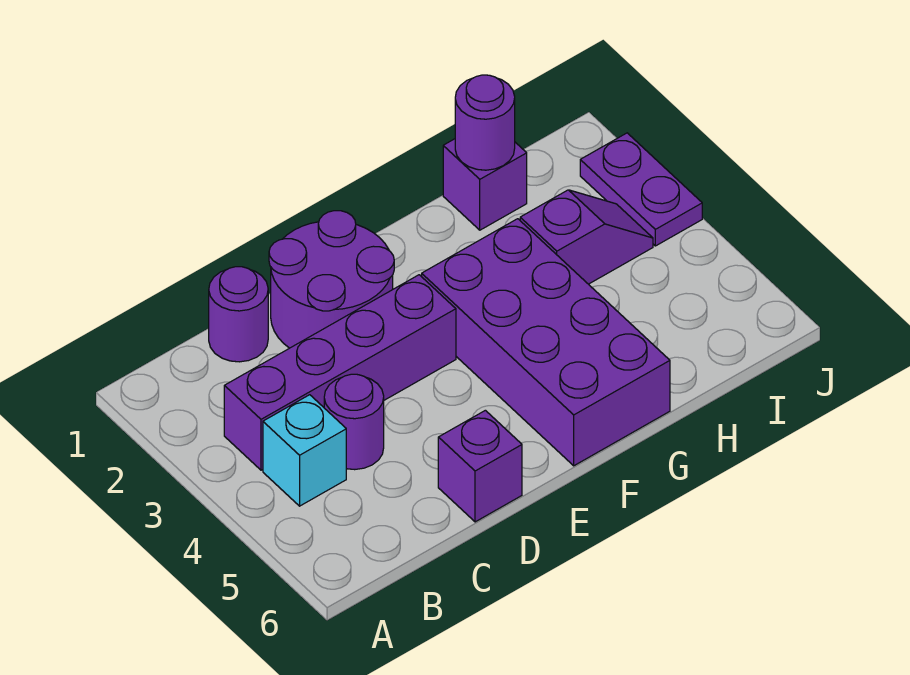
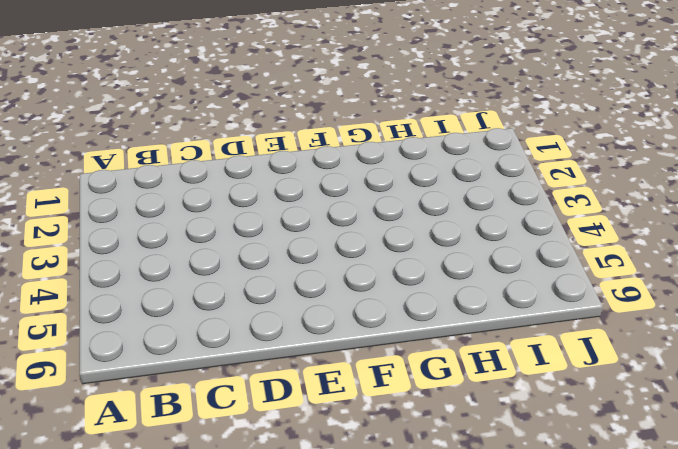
none -> purple 1x4 brick [224,275,456,470]
none -> cyan 1x1 brick [263,395,346,506]

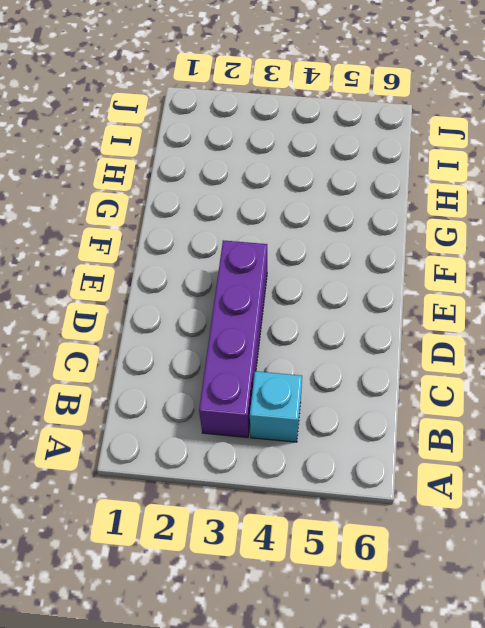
none -> purple 1x1 round brick [209,267,268,362]
none -> purple 1x1 round brick [324,374,384,470]

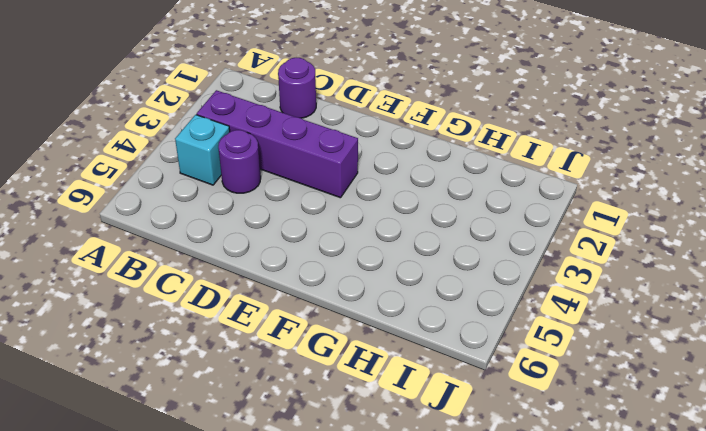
none -> purple 2x2 round brick [269,211,394,348]
none -> purple 1x1 brick [438,410,522,522]

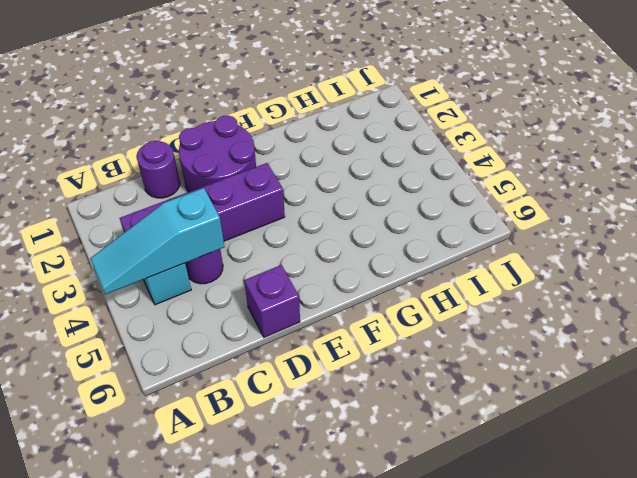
cyan 1x3 slope [90,188,224,294] -> none
none -> purple 2x4 brick [422,219,670,466]
none -> purple 1x1 brick [443,139,527,230]

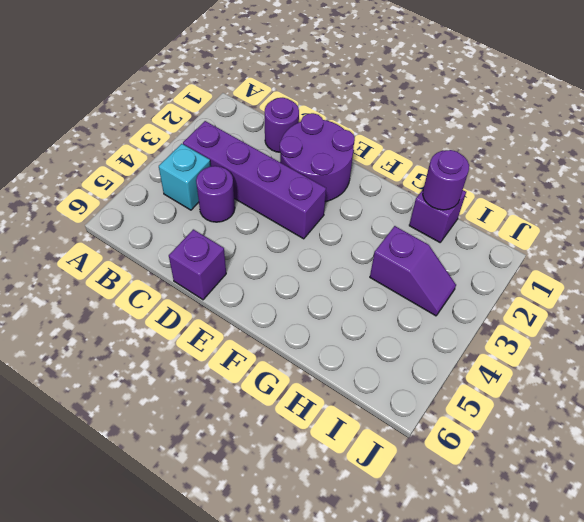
none -> purple 2x4 brick [422,219,670,466]
none -> purple 1x2 plate [580,133,702,246]

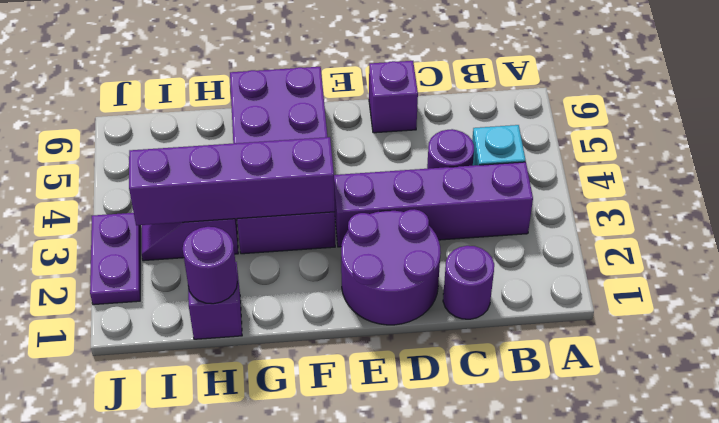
purple 1x4 brick [129,137,335,225] -> none

